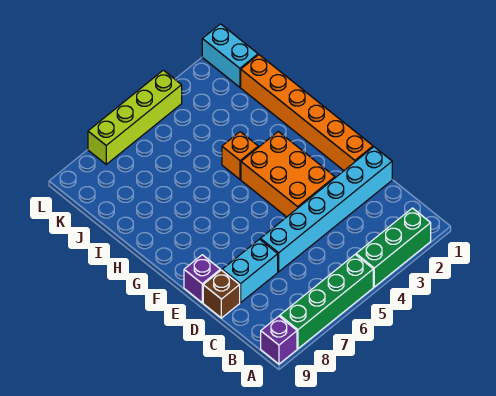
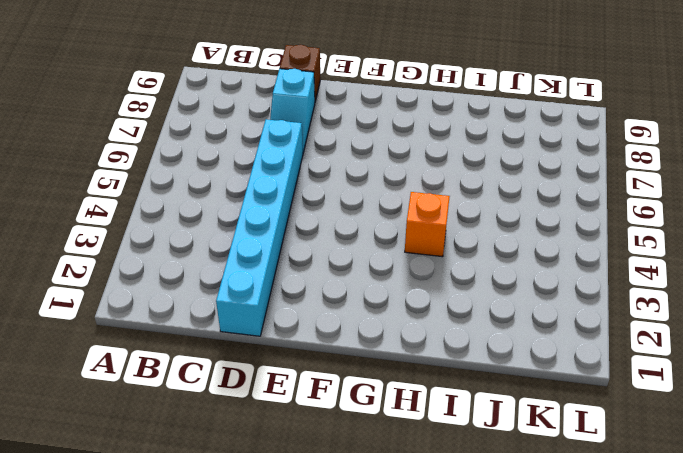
cyan 1x2 slope [270,69,315,153] -> cyan 1x2 brick [222,239,278,303]
none -> green 1x3 brick [356,208,431,287]
none -> green 1x4 brick [280,255,373,349]
none -> purple 1x1 brick [261,316,297,364]

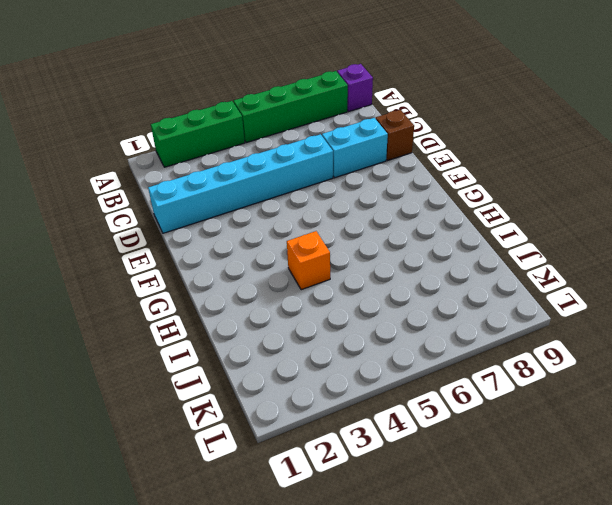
none -> orange 1x6 brick [241,55,373,170]
none -> orange 2x3 brick [241,132,335,217]
none -> purple 1x1 brick [184,255,220,303]

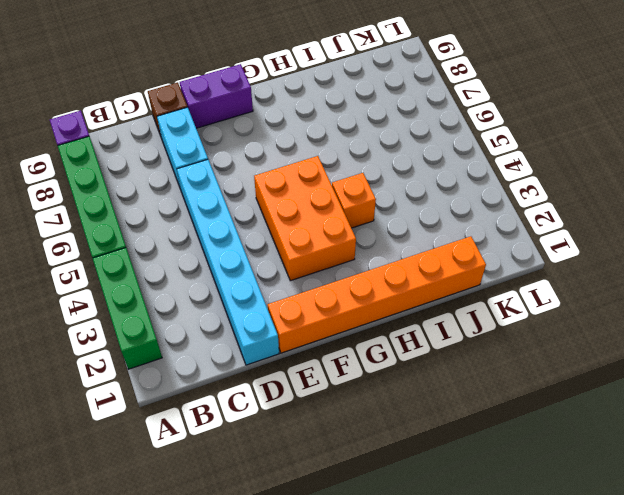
purple 1x2 brick [180,64,253,128] -> purple 1x1 brick [184,255,220,303]
orange 2x3 brick [254,156,356,281] -> orange 2x3 brick turned to [241,132,335,217]
none -> cyan 1x2 brick [202,24,258,87]
none -> lime 1x4 brick [88,70,182,164]

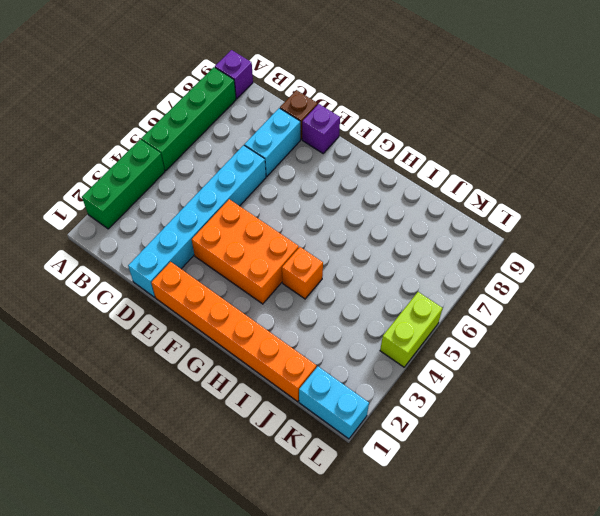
lime 1x2 brick [380,292,442,367] -> lime 1x4 brick [88,70,182,164]

